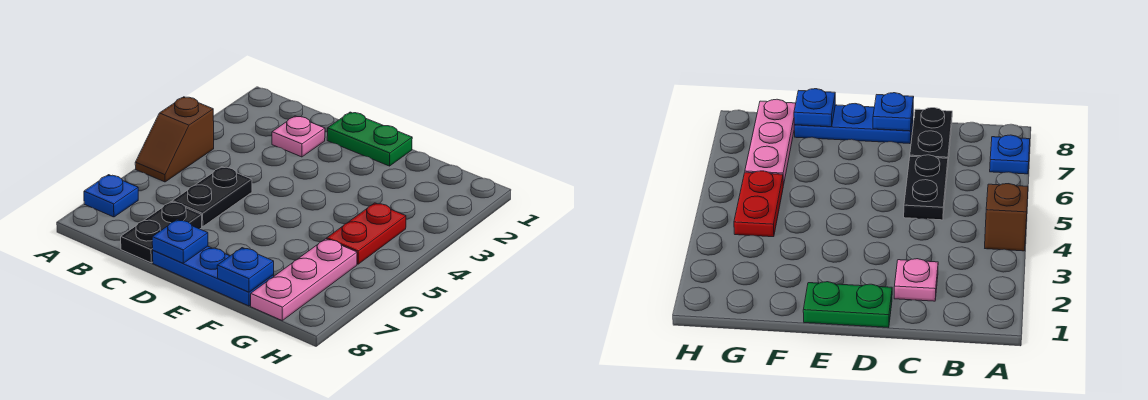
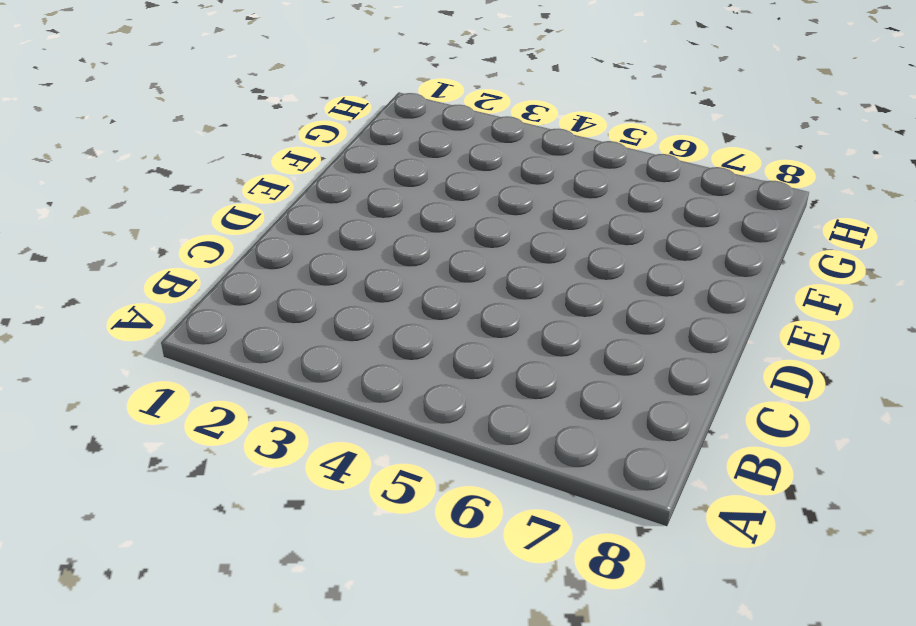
none -> brown 1x2 slope [135,97,214,182]
none -> blue 1x1 plate [84,175,138,217]

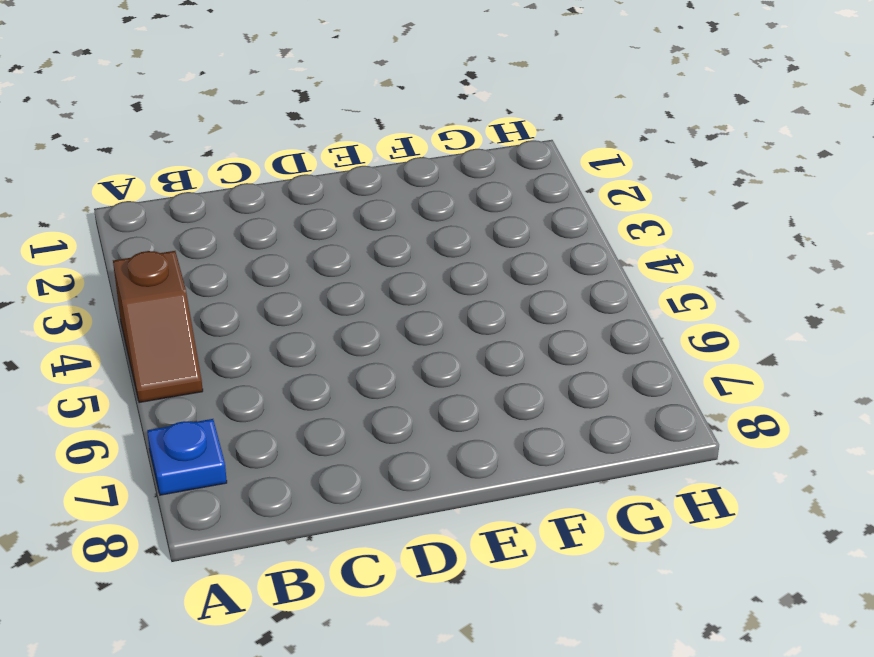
none -> pink 1x1 plate [272,116,325,157]
none -> black 1x2 plate [172,167,252,227]

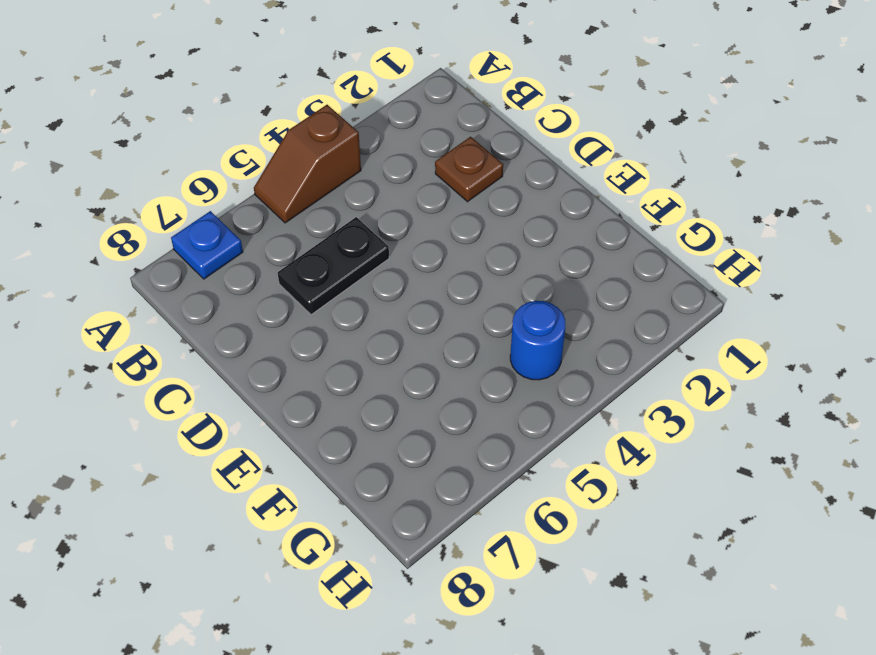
brown 1x1 plate [435,137,503,202] -> pink 1x1 plate [272,116,325,157]
blue 1x1 round brick [510,301,565,380] -> red 1x2 plate [327,203,406,264]
none -> black 1x2 plate [121,202,202,263]
none -> green 1x2 plate [327,112,412,166]

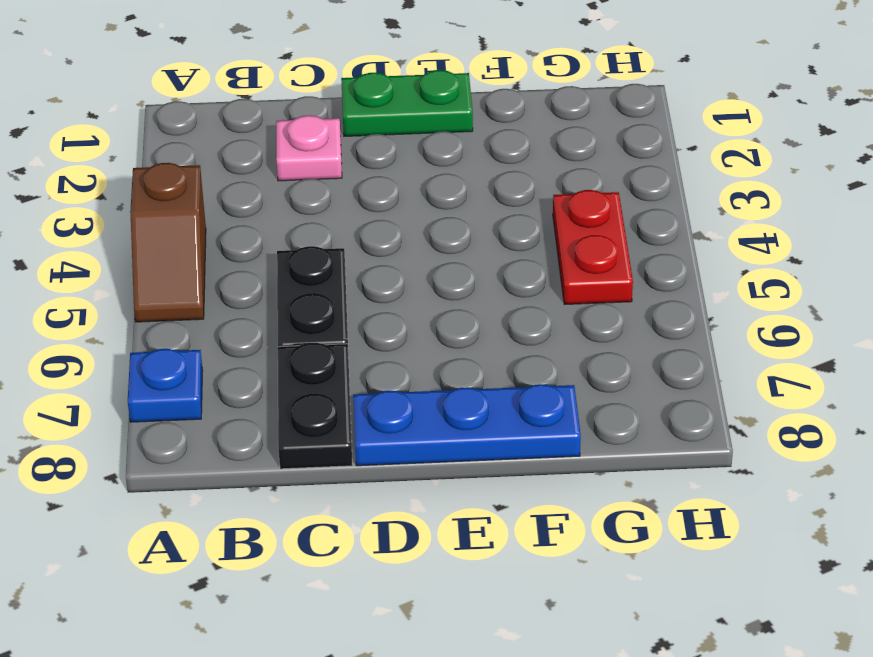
none -> pink 1x3 plate [251,239,357,320]
none -> blue 1x1 plate [152,219,208,263]

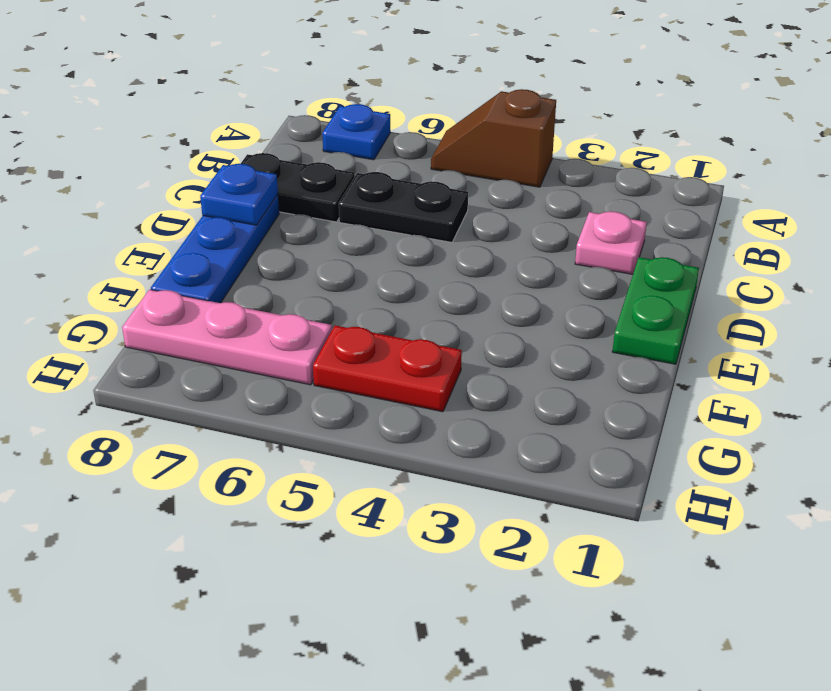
none -> blue 1x1 plate [217,248,274,292]

